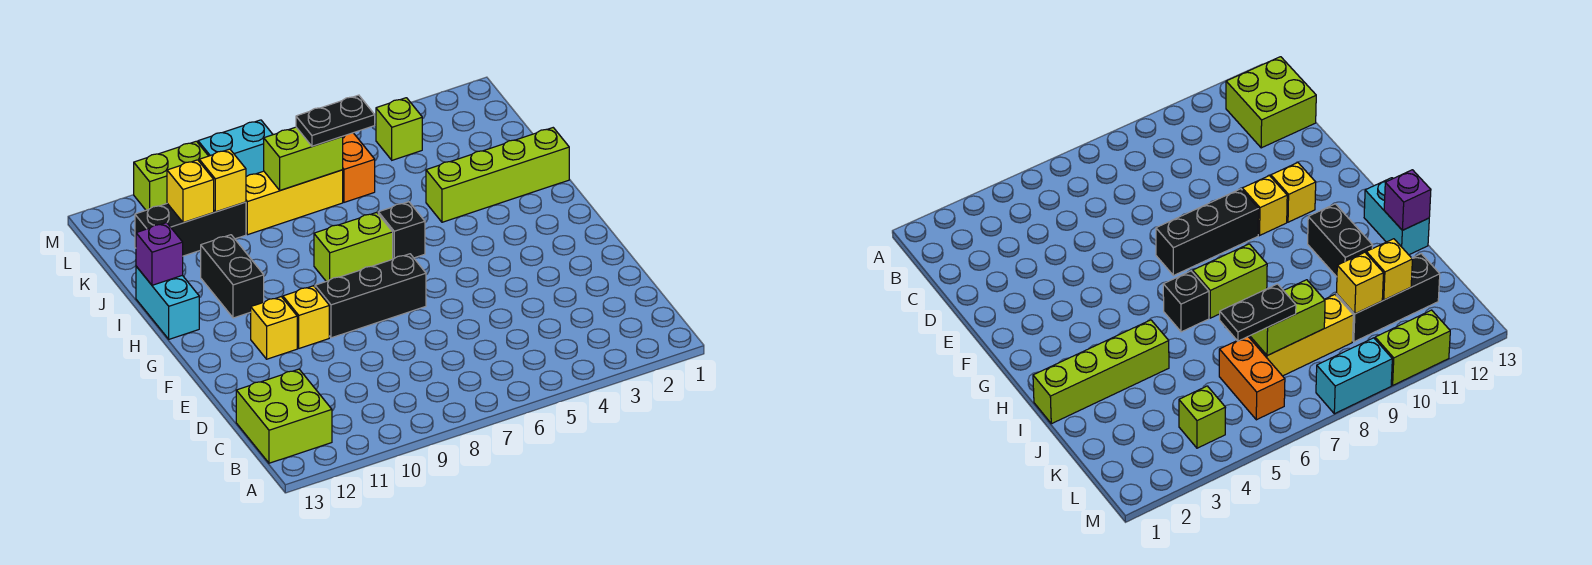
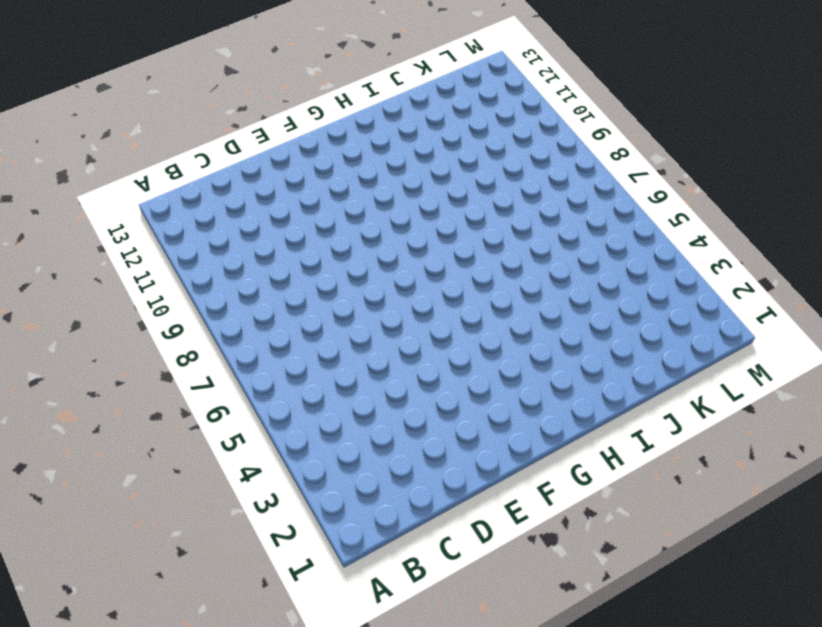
none -> lime 2x2 brick [236,369,332,463]
none -> black 1x3 brick [315,254,426,338]
none -> yellow 1x1 brick [283,286,329,348]

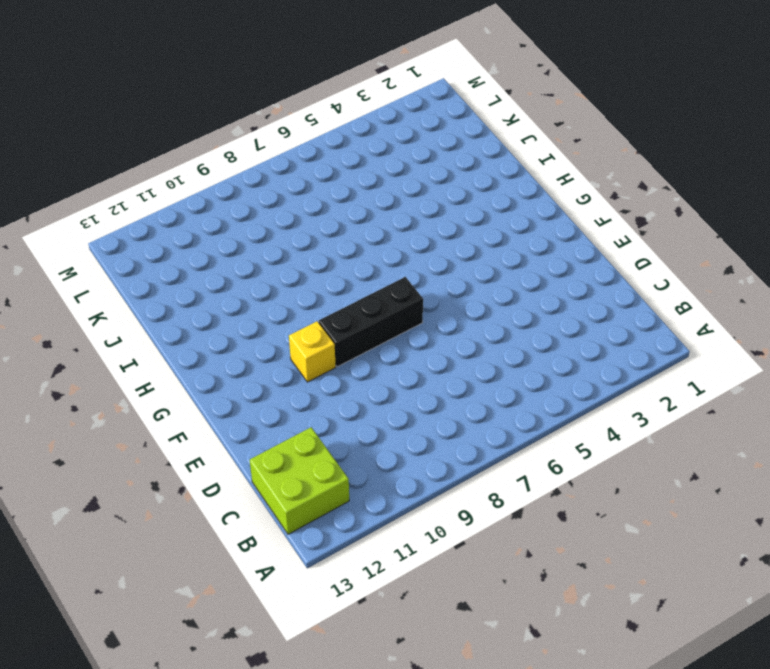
none -> yellow 1x1 brick [251,297,297,359]
none -> black 1x1 brick [378,202,425,259]
none -> lime 1x2 brick [314,212,393,281]

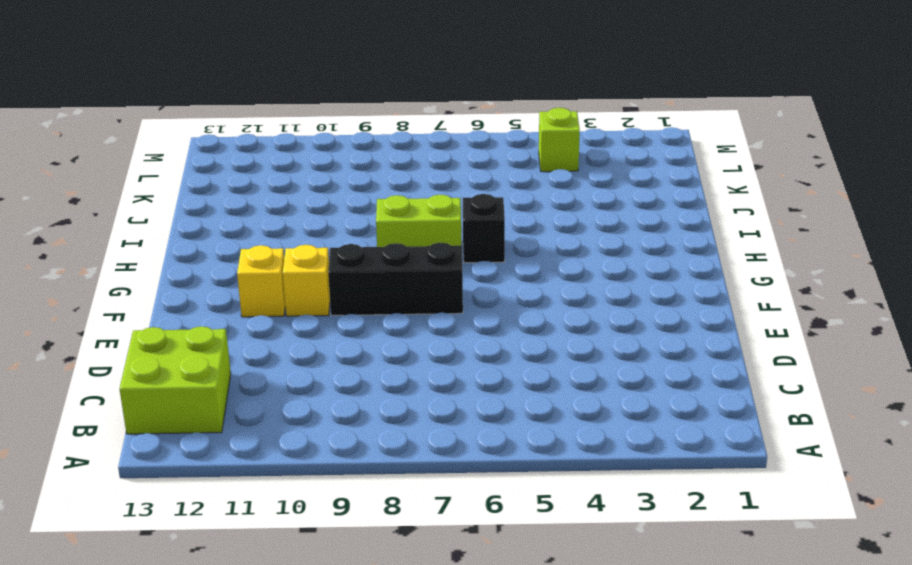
none -> black 1x2 brick [201,235,264,318]
none -> cyan 1x2 brick [136,266,199,339]
none -> lime 1x4 brick [426,128,569,222]

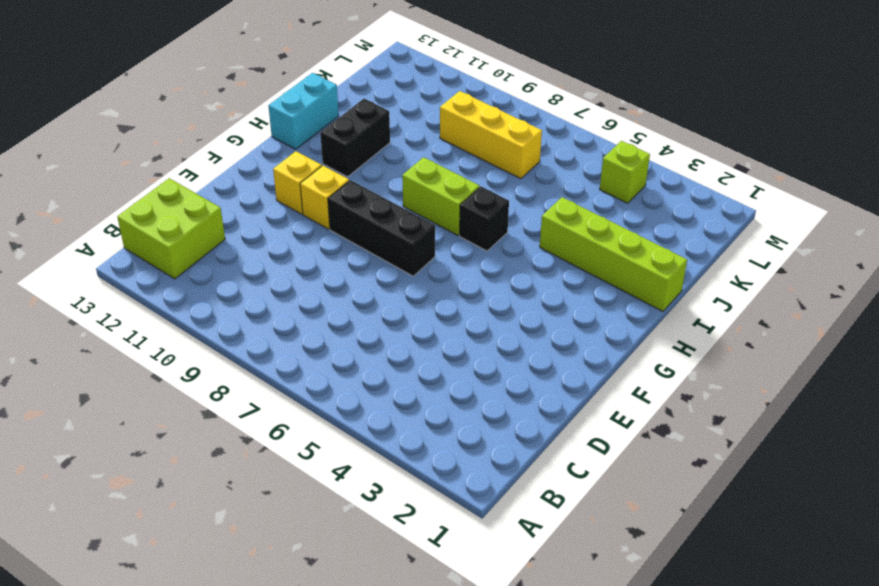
none -> orange 1x2 brick [342,133,375,202]
none -> black 1x3 brick [135,202,246,256]
none -> cyan 1x2 brick [198,120,273,177]

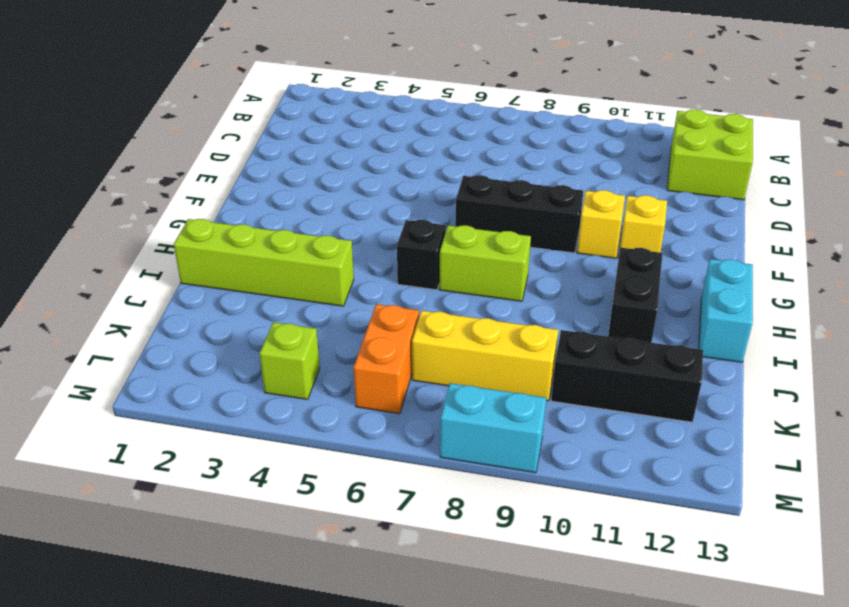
none -> lime 1x2 brick [134,141,208,210]
none -> purple 1x1 brick [136,223,183,285]
none -> lime 1x2 brick [264,127,343,190]

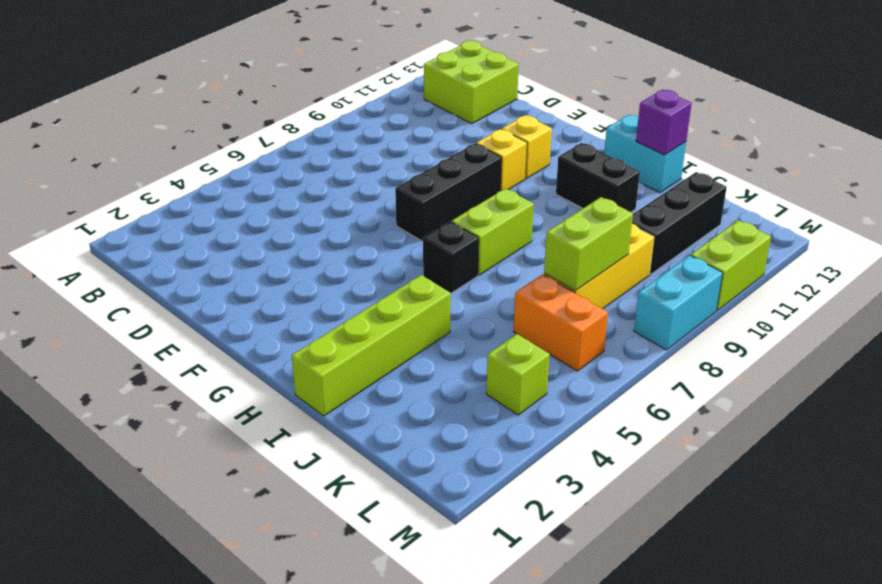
none -> yellow 1x1 brick [199,149,246,212]
none -> yellow 1x1 brick [167,160,214,223]
none -> black 1x2 plate [296,95,375,146]

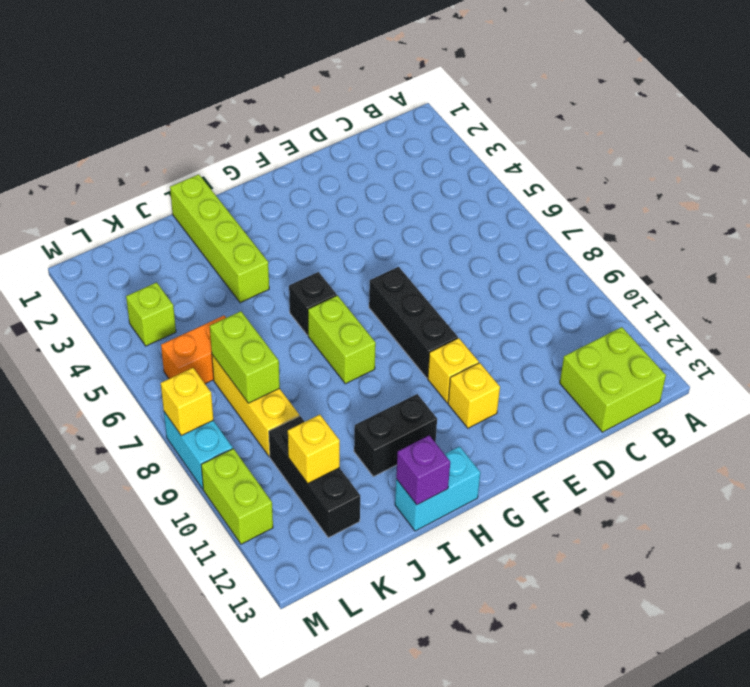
yellow 1x1 brick [161,368,213,436] -> yellow 1x1 brick moved to [199,149,246,212]
none -> black 1x2 plate [296,95,375,146]

